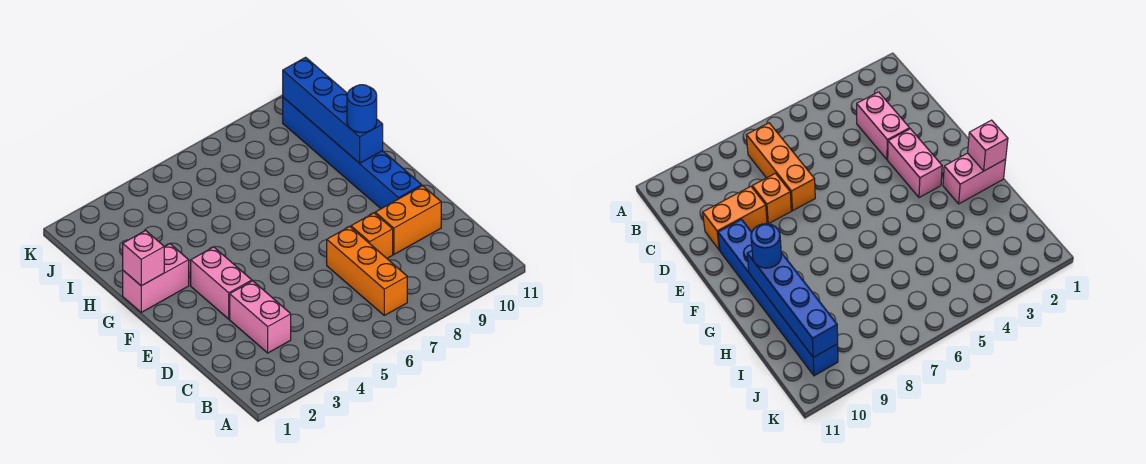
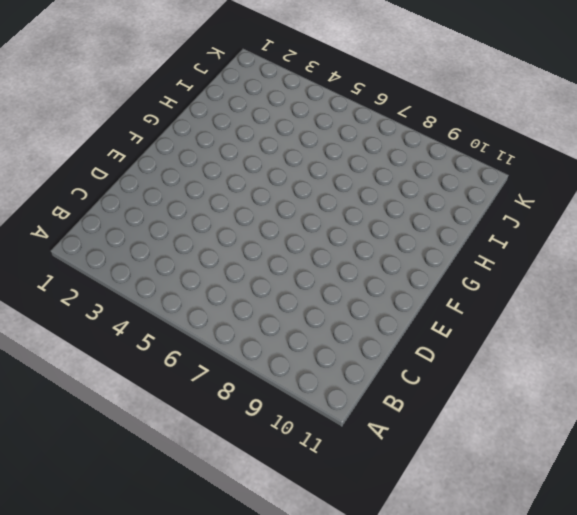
none -> orange 1x3 brick [327,226,407,315]
none -> pink 1x2 brick [230,281,291,353]

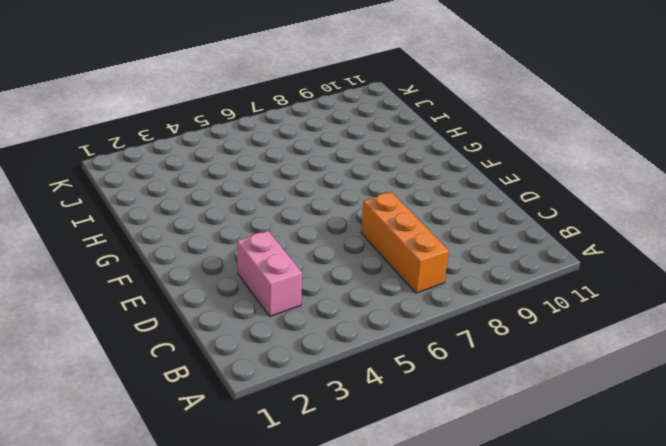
none -> orange 1x1 brick [351,213,393,258]
none -> orange 1x2 brick [375,186,441,254]

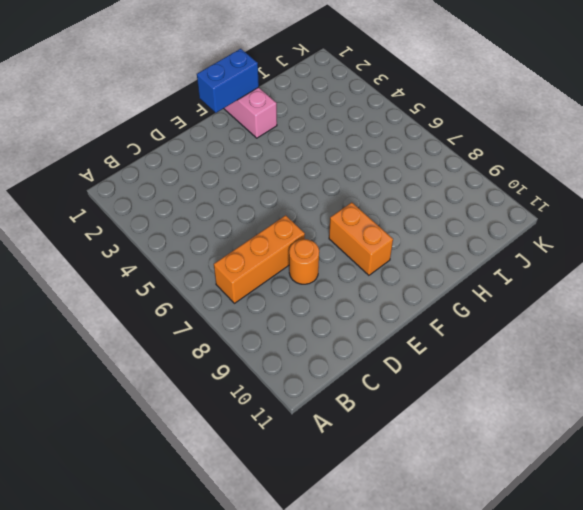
orange 1x1 round brick [289,239,319,284] -> orange 1x1 brick [351,213,393,258]
blue 1x2 brick [197,49,259,113] -> pink 1x1 brick [123,231,164,286]
orange 1x2 brick [329,202,393,275] -> orange 1x2 brick moved to [375,186,441,254]
none -> pink 1x2 brick [230,281,291,353]
none -> pink 1x2 brick [191,247,252,319]

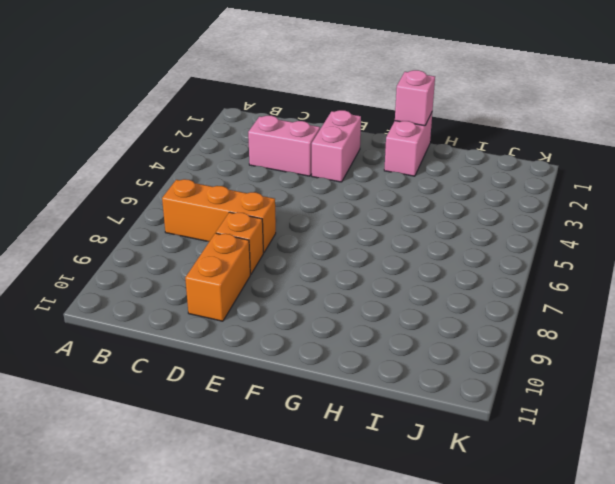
pink 1x2 brick [312,110,361,182] -> pink 1x2 brick turned to [191,247,252,319]
none -> blue 1x6 brick [283,97,422,209]
none -> blue 1x4 brick [283,57,383,163]

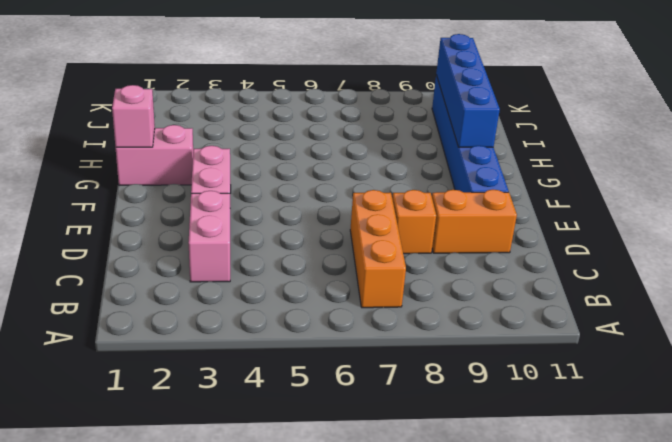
none -> blue 1x1 round brick [347,85,377,133]

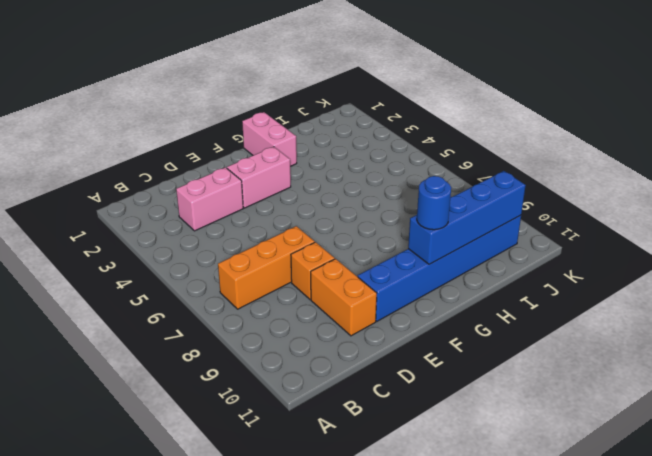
none -> pink 1x1 brick [123,231,164,286]

